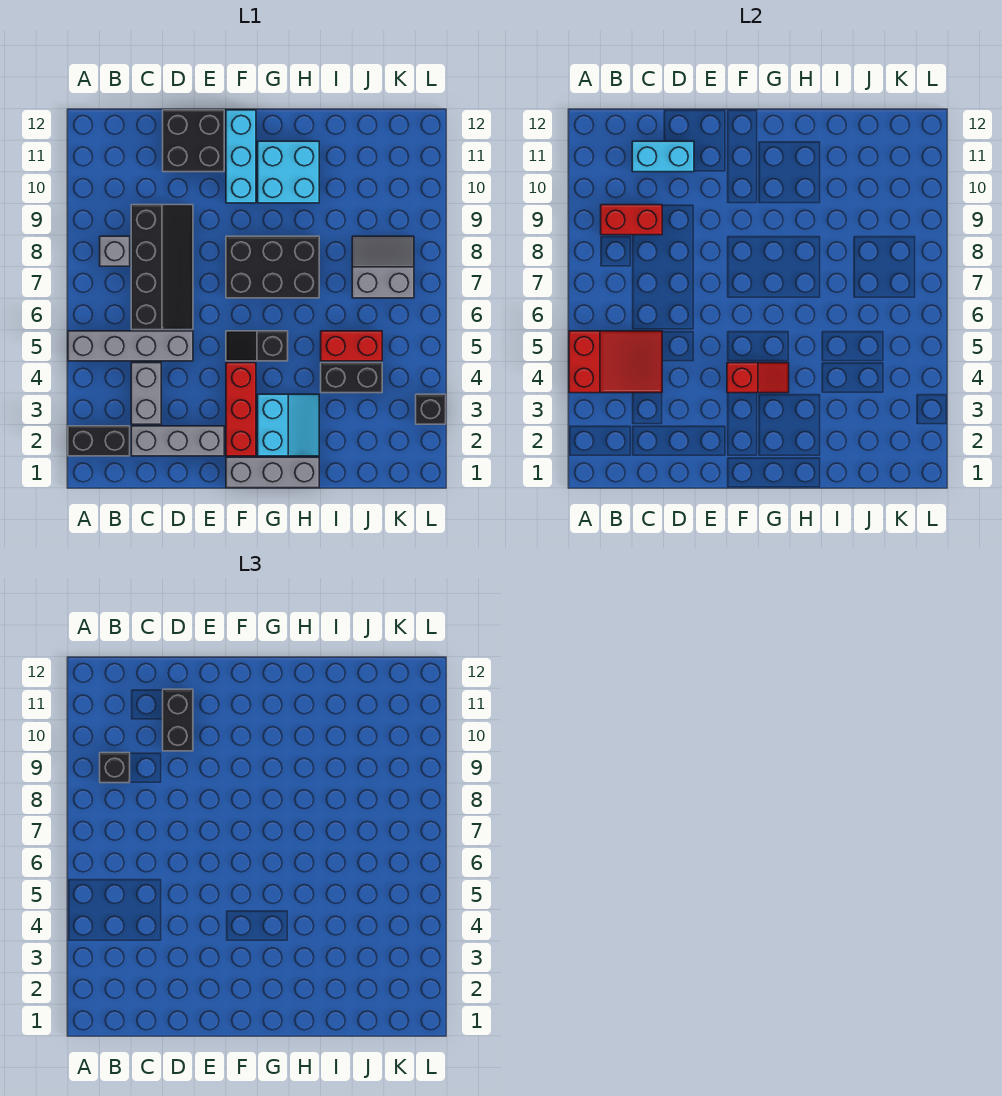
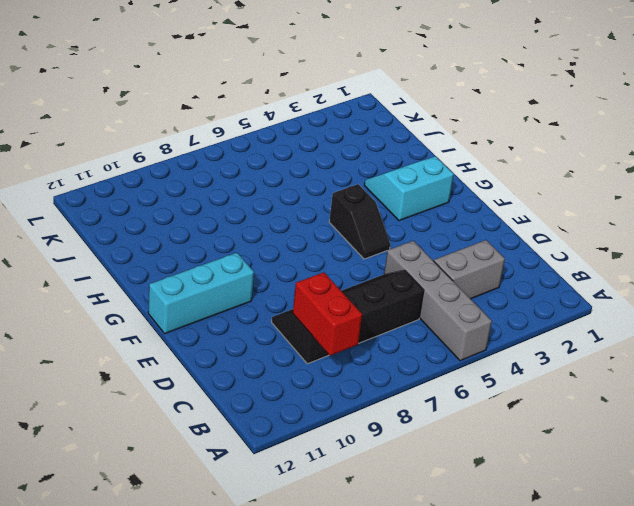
none -> black 1x2 brick [68,426,130,456]
none -> grey 1x1 brick [100,236,130,266]
none -> grey 1x3 brick [131,426,224,456]

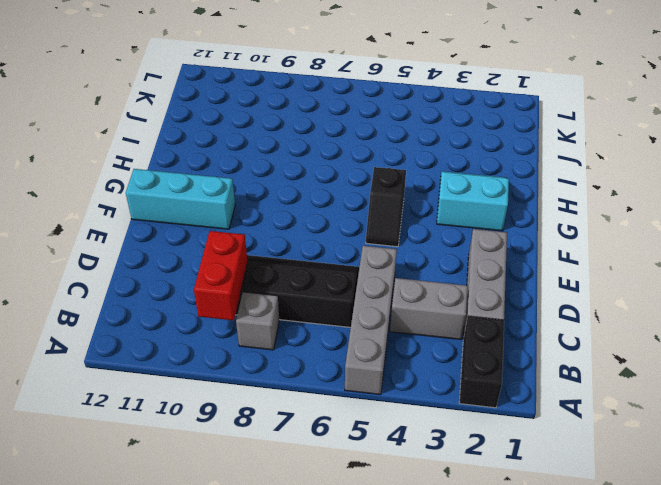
none -> black 2x2 brick [163,110,224,172]
none -> grey 1x3 brick [226,457,319,488]
none -> red 1x3 brick [226,363,256,456]

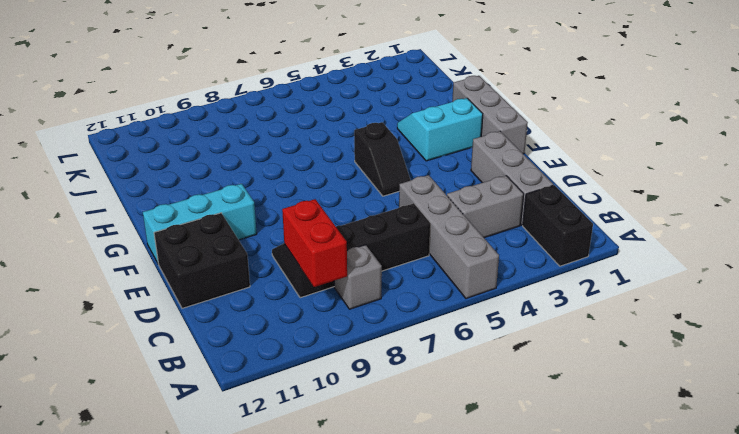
none -> red 1x3 brick [226,363,256,456]
none -> black 2x3 brick [226,236,319,298]
none -> cyan 2x2 brick [258,141,319,203]

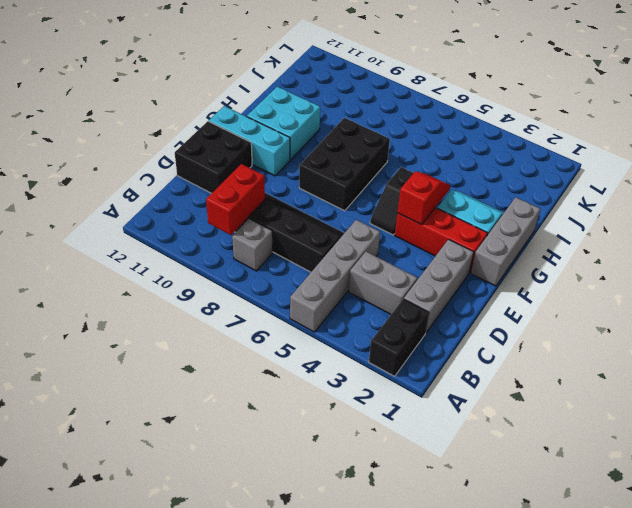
none -> black 1x2 brick [321,363,382,393]
none -> red 1x2 brick [321,331,382,361]
none -> grey 2x2 slope [352,236,414,298]

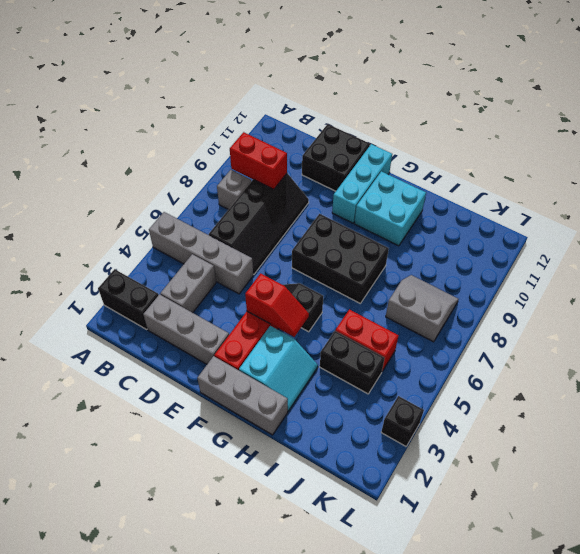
none -> red 2x3 slope [569,331,662,393]
none -> cyan 1x2 brick [632,141,694,172]
none -> black 1x1 brick [100,753,130,783]

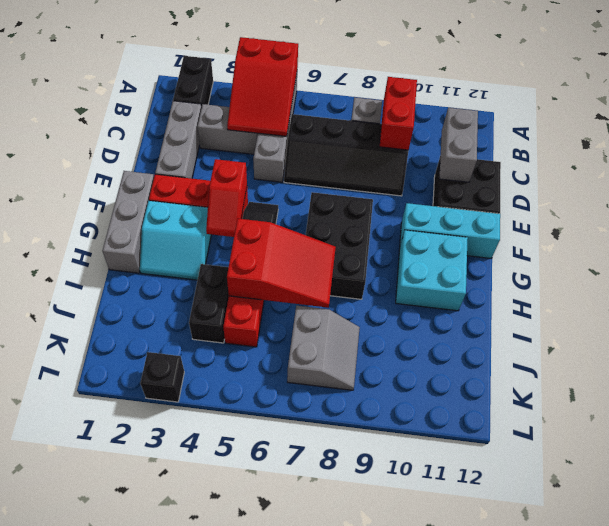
grey 1x2 brick [439,108,478,182] -> cyan 1x2 brick [632,141,694,172]
red 2x3 slope [227,219,336,308] -> none
none -> black 1x1 brick [100,753,130,783]
none -> black 1x2 brick [163,689,193,751]

